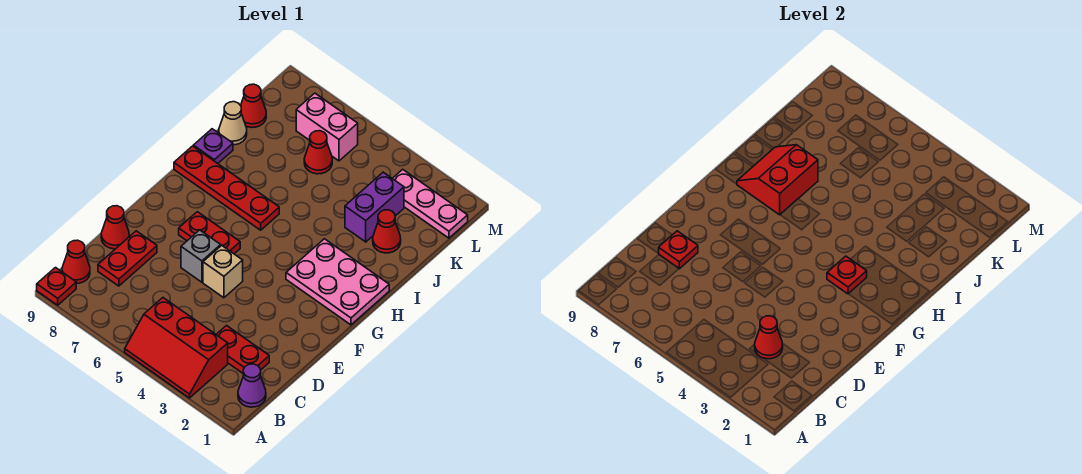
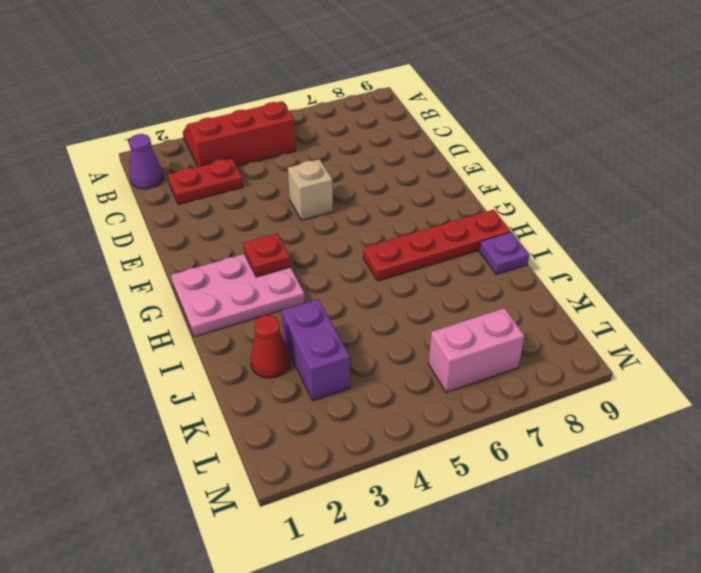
none -> red 1x1 plate [37,268,76,305]
none -> red 1x1 cone [62,240,90,284]
none -> red 1x2 plate [98,231,157,286]

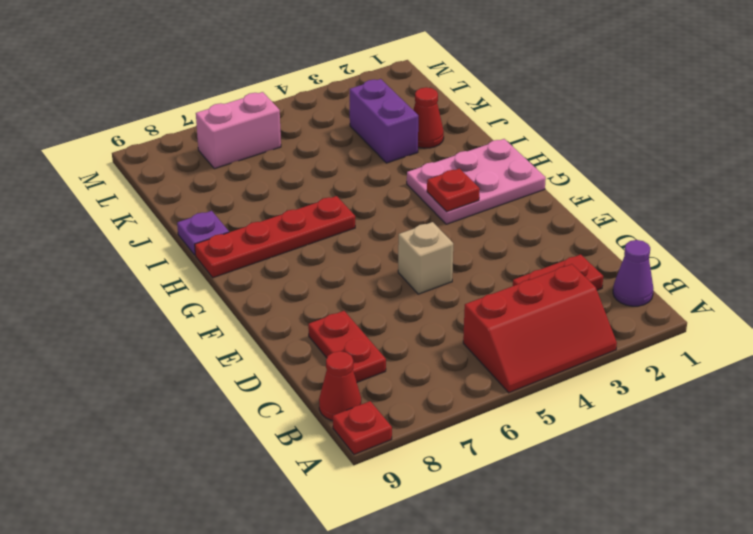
none -> red 1x1 cone [101,206,129,249]
none -> grey 1x1 brick [181,230,221,282]
none -> red 1x2 plate [179,212,240,254]

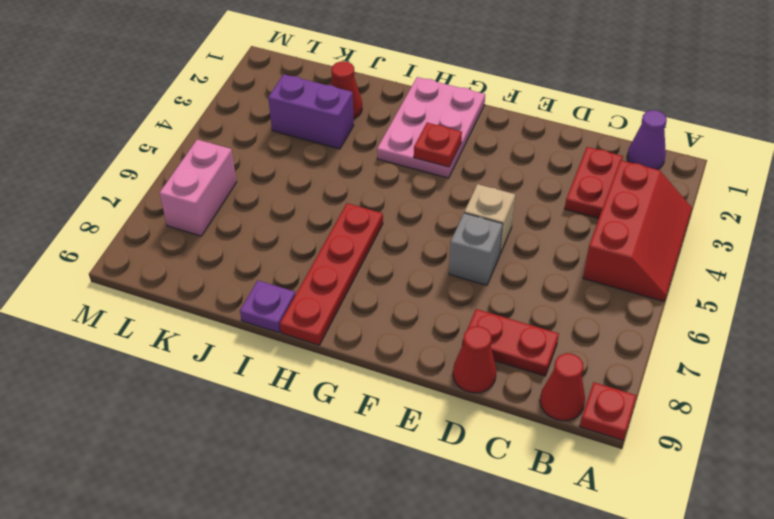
none -> red 1x2 plate [179,212,240,254]
none -> tan 1x1 cone [219,102,247,145]
none -> red 1x1 cone [304,131,332,174]

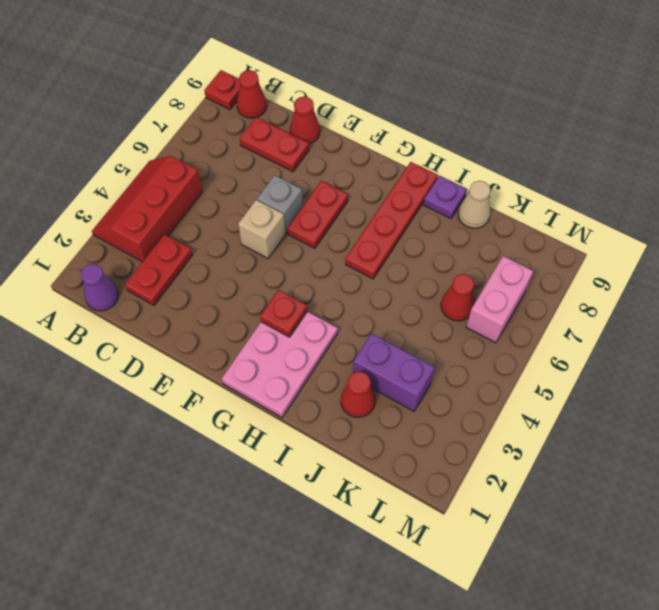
none -> red 1x1 cone [241,84,266,128]
none -> pink 1x3 plate [392,169,468,238]
none -> red 1x1 cone [755,316,783,359]

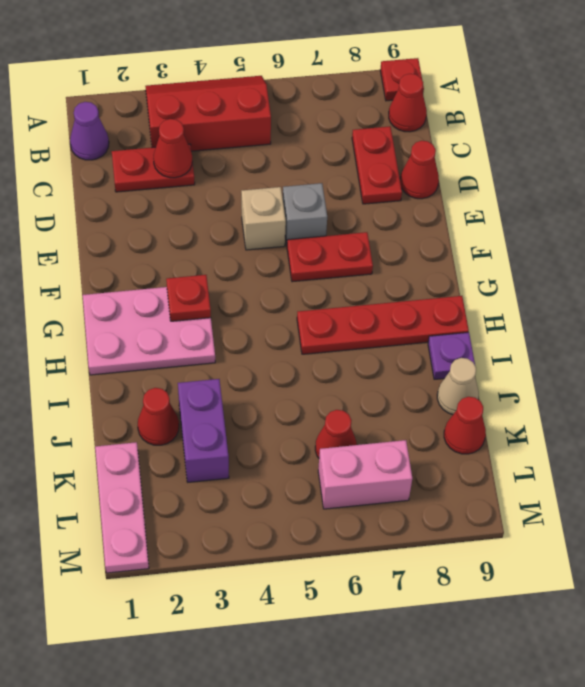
pink 1x3 plate [95,442,149,573] -> pink 1x3 plate turned to [392,169,468,238]
none -> red 1x1 plate [659,231,698,269]
none -> red 2x2 slope [737,145,818,215]

